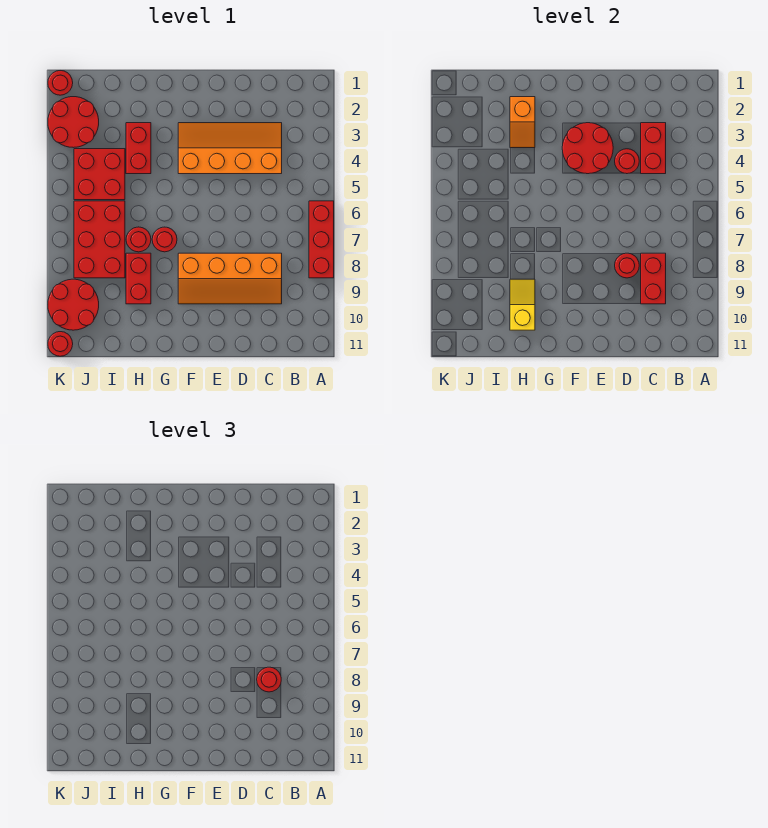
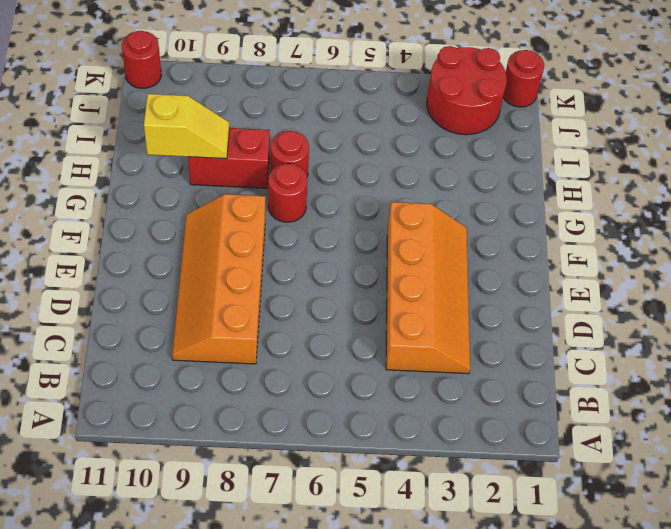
none -> red 1x3 brick [309,201,334,278]
none -> red 1x2 brick [126,123,151,174]
none -> red 2x2 brick [74,149,125,200]

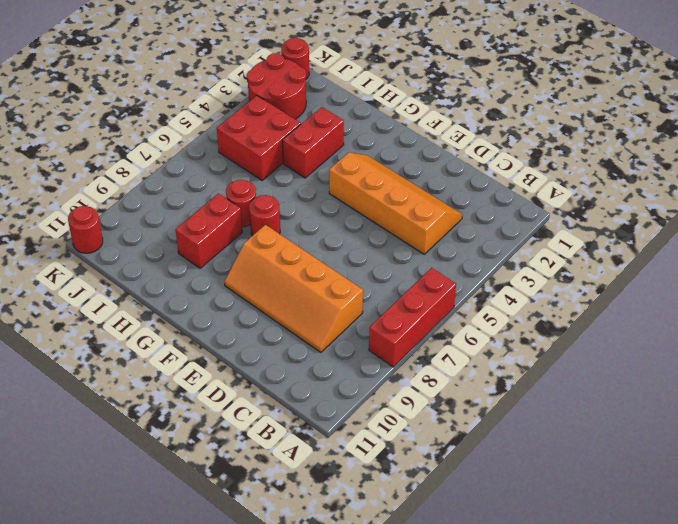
none -> red 2x3 brick [74,201,125,278]
none -> red 2x2 round brick [48,279,99,330]
none -> red 1x2 brick [641,123,666,174]

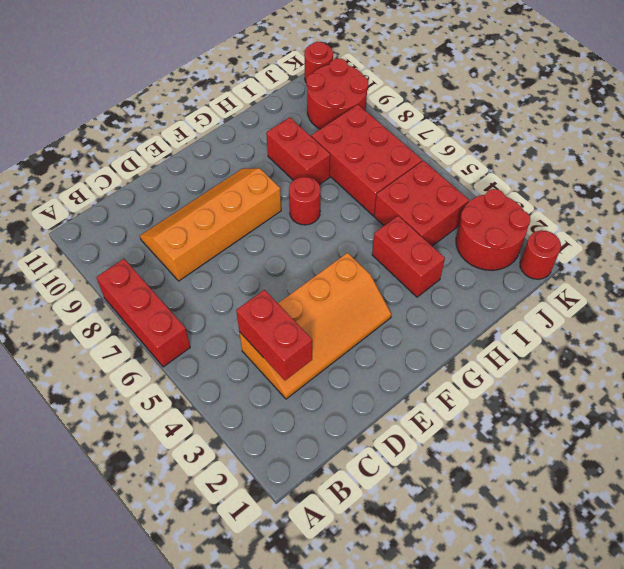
none -> red 1x1 round brick [126,227,151,252]
none -> red 1x2 brick [641,253,666,304]
none -> red 1x1 round brick [615,149,639,174]

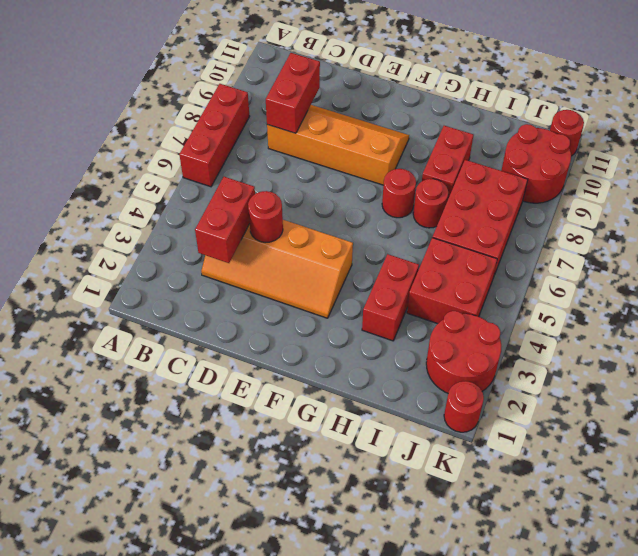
none -> red 1x1 round brick [615,253,639,278]
none -> red 2x2 round brick [562,123,613,174]
none -> orange 1x2 slope [510,97,535,148]

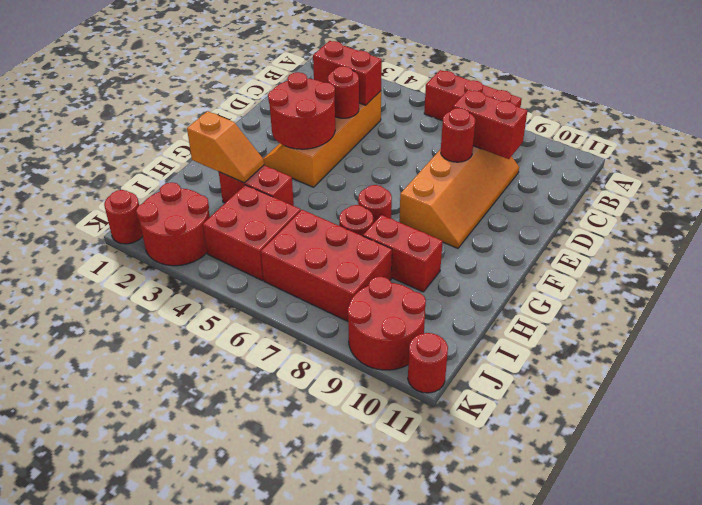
none -> yellow 1x2 slope [510,279,535,330]
none -> red 1x1 round brick [257,667,281,692]

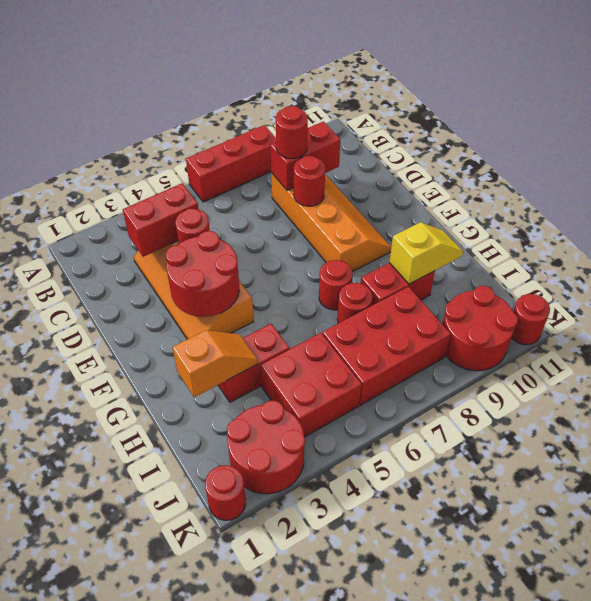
yellow 1x2 slope [389,222,463,284] -> yellow 1x2 slope turned to [510,279,535,330]

